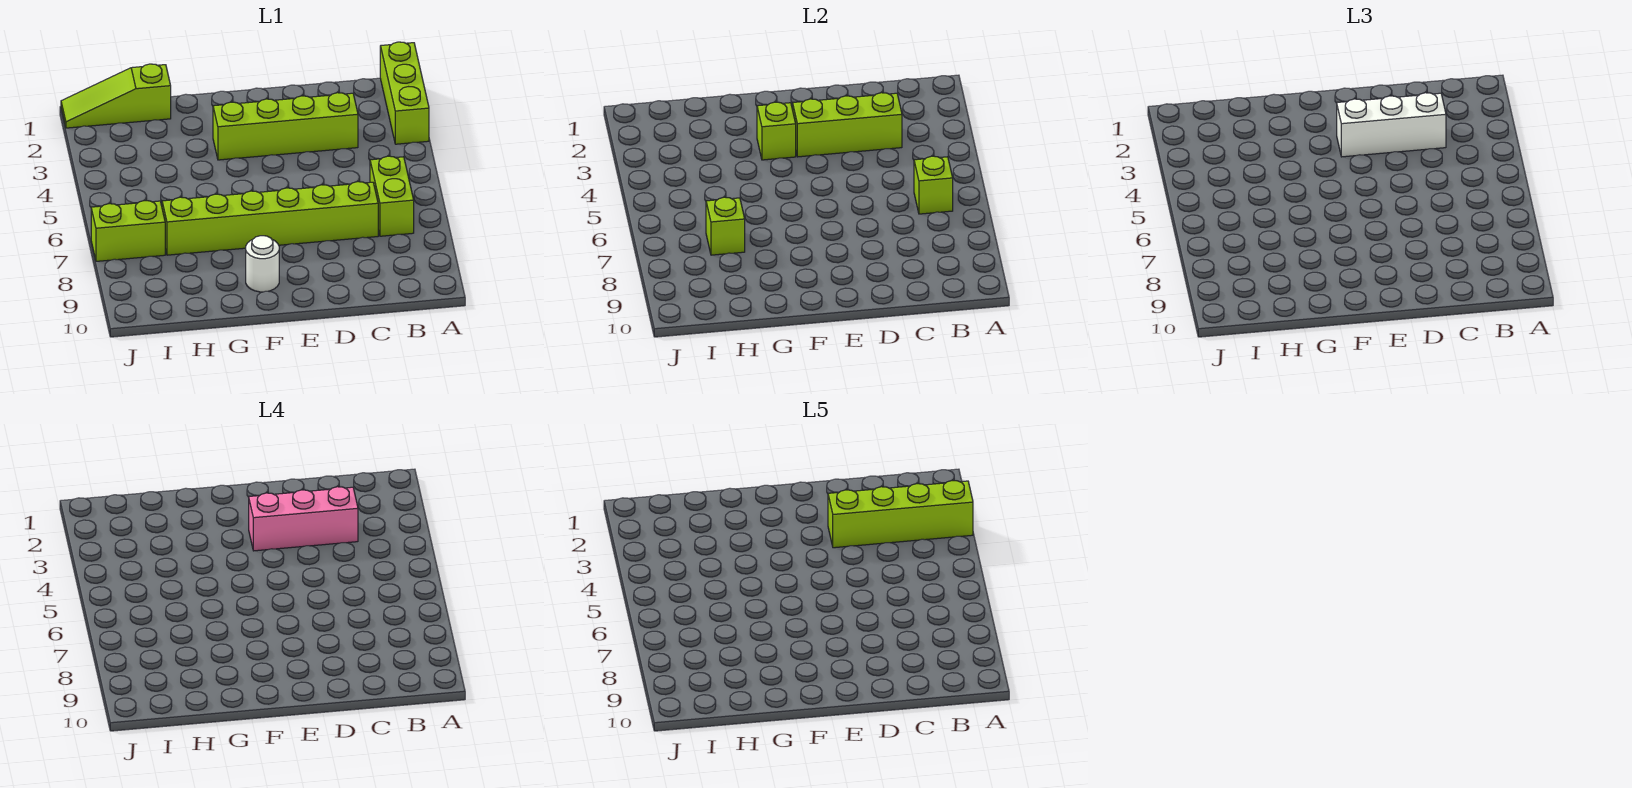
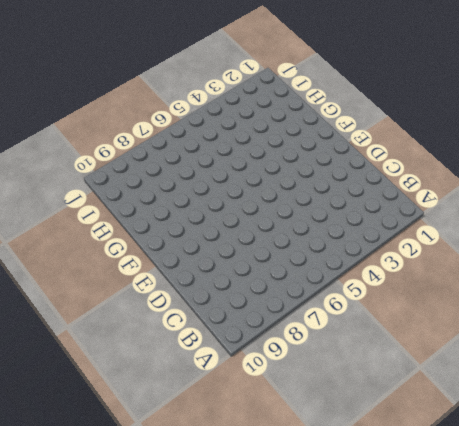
none -> lime 1x3 brick [380,42,429,144]
none -> lime 1x2 brick [370,156,414,236]
none -> lime 1x4 brick [213,93,358,160]

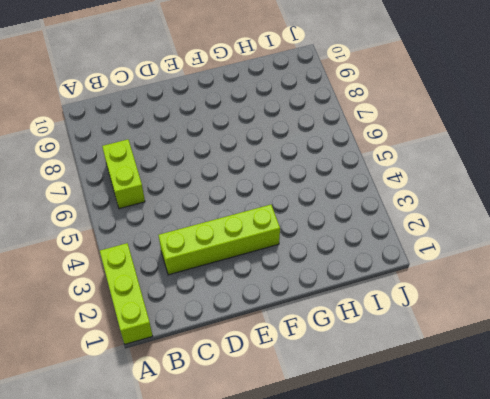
none -> lime 1x6 brick [162,182,378,255]
none -> white 1x1 round brick [246,236,279,292]
none -> lime 1x3 slope [61,64,171,128]

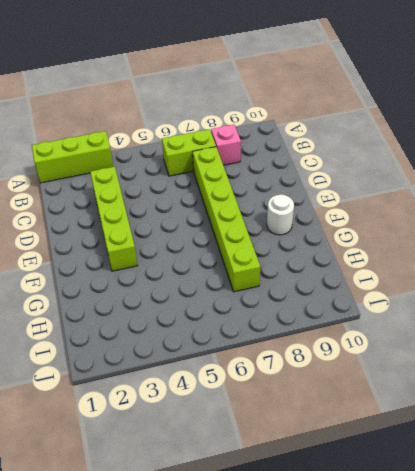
pink 1x1 brick [211,125,241,165] -> none
none -> lime 1x3 slope [61,64,171,128]
none -> lime 1x2 brick [91,201,165,261]
none -> lime 1x1 brick [914,156,953,214]

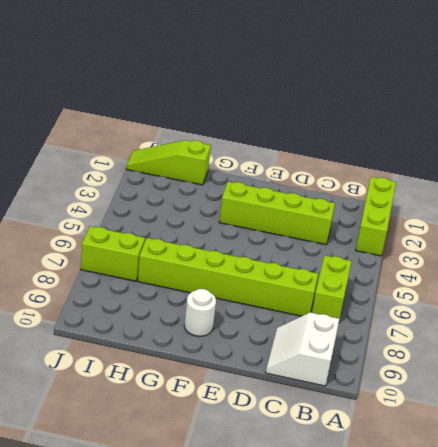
white 2x2 slope [266,312,339,386] -> none
none -> lime 1x1 brick [914,156,953,214]
none -> lime 1x3 brick [793,93,902,157]
none -> lime 1x1 brick [757,102,796,160]

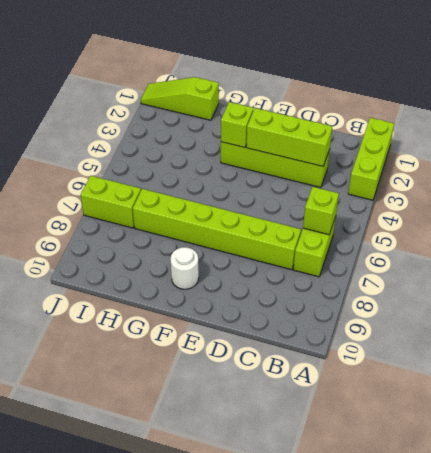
none -> lime 1x1 brick [706,197,745,255]
none -> white 1x3 brick [1337,93,1446,157]
none -> pink 1x3 brick [249,487,358,551]

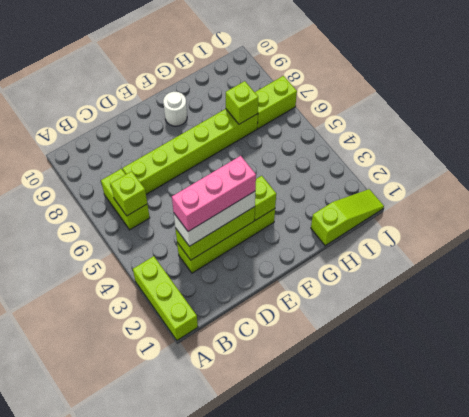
none -> lime 1x4 brick [828,481,973,548]

